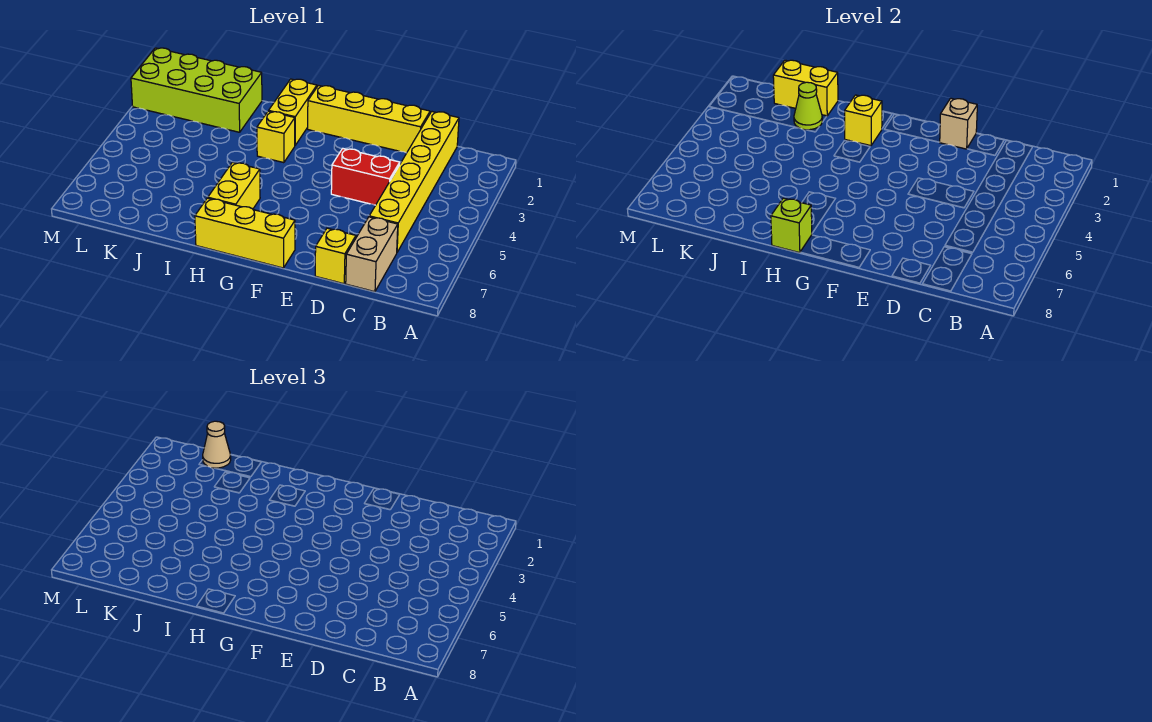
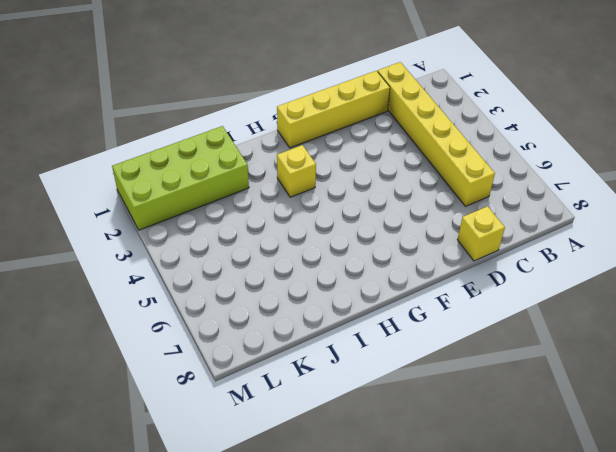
none -> tan 1x2 brick [346,217,398,292]
none -> red 1x2 brick [331,148,400,205]
none -> yellow 1x3 brick [195,198,295,268]

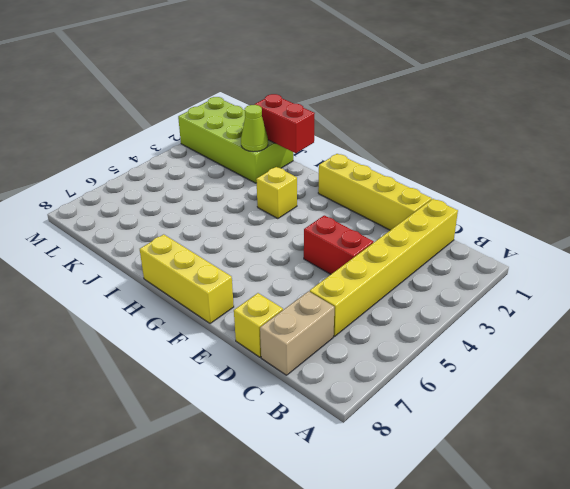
red 1x2 brick [255,94,315,153] -> yellow 1x2 brick [773,60,838,116]
none -> yellow 1x2 brick [269,79,317,145]
none -> yellow 1x2 brick [208,162,260,209]
none -> tan 1x1 brick [940,98,977,149]

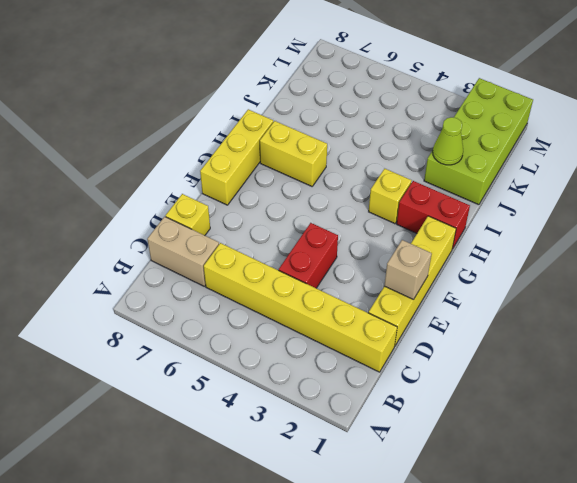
red 1x2 brick [397,181,470,249] -> yellow 1x2 brick [269,79,317,145]
none -> yellow 1x1 brick [845,95,882,146]
none -> lime 1x1 brick [771,198,812,253]
none -> yellow 1x2 brick [773,60,838,116]

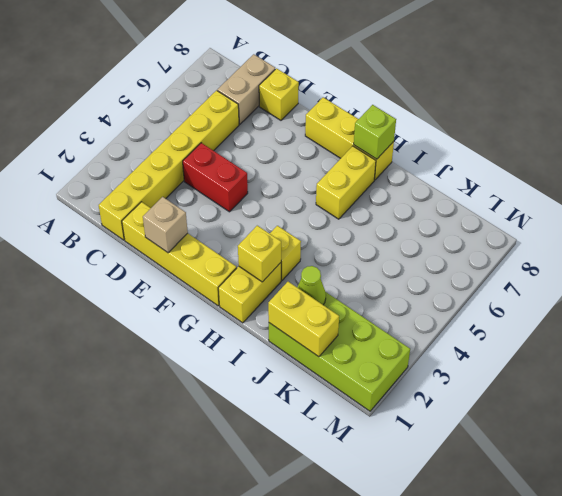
none -> tan 1x1 cone [203,421,231,468]

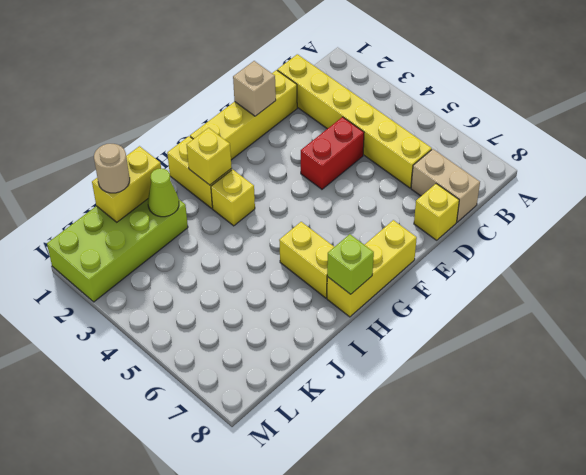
tan 1x1 round brick [94,144,130,193] -> tan 1x1 cone [203,421,231,468]

